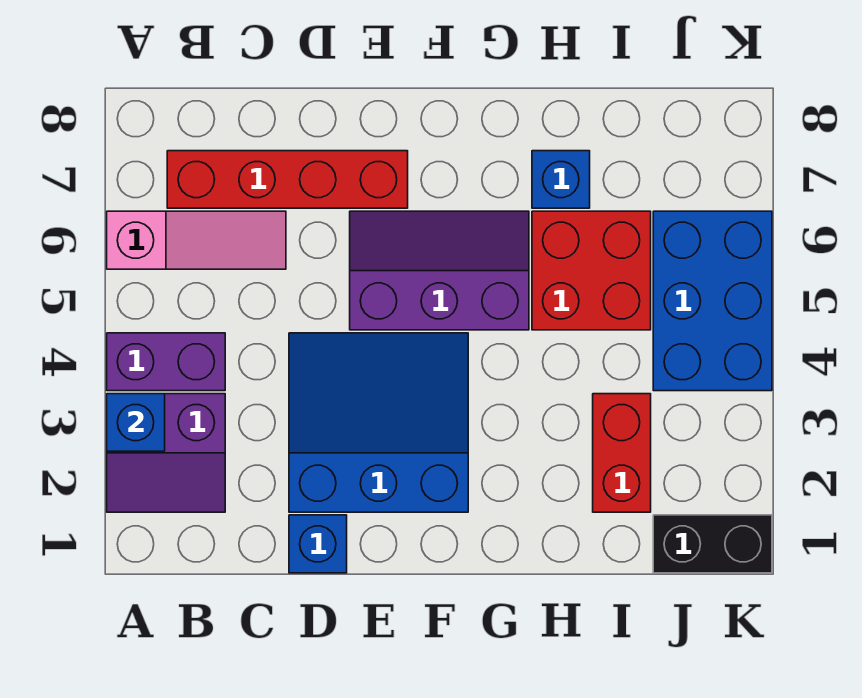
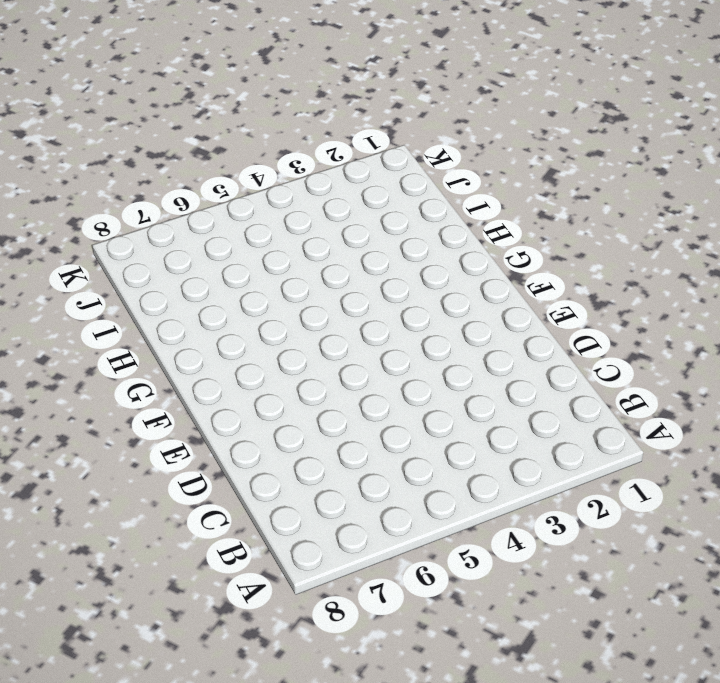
none -> purple 2x2 slope [107,394,225,512]
none -> purple 1x2 brick [107,333,225,391]
none -> pink 1x3 slope [107,211,286,269]

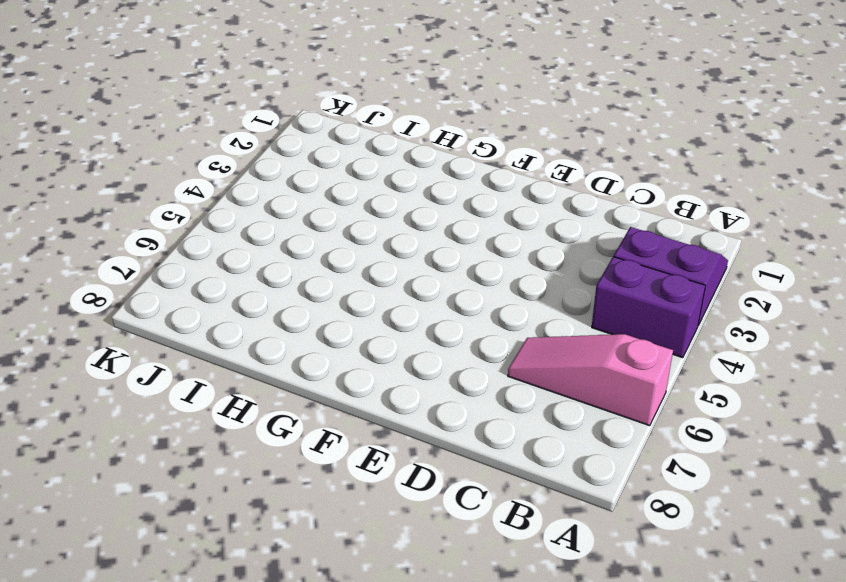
none -> red 1x4 brick [167,151,408,208]
none -> blue 1x1 brick [289,515,347,573]
none -> blue 3x3 slope [289,333,468,512]

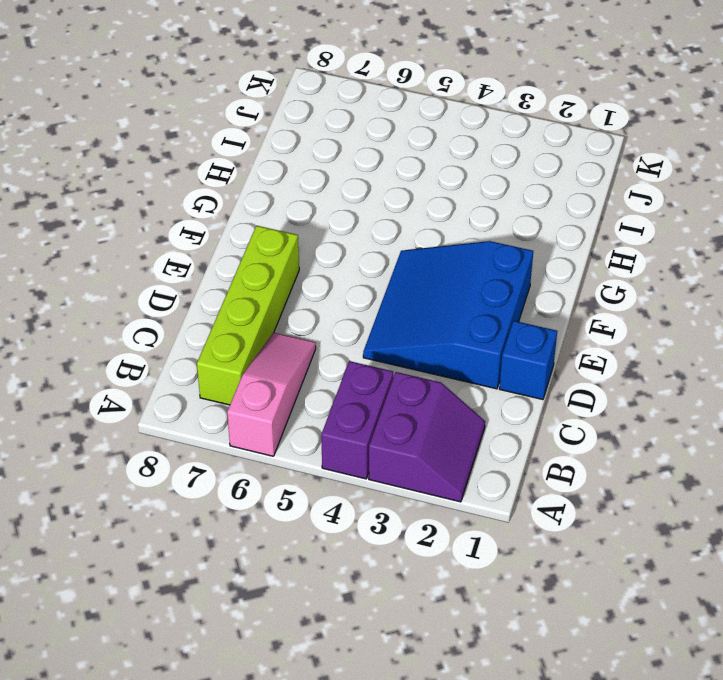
lime 1x4 brick [197,226,299,405] -> red 1x4 brick [167,151,408,208]
none -> purple 2x3 slope [350,211,529,330]
none -> red 2x2 brick [532,211,651,330]
none -> blue 1x1 brick [532,151,590,208]

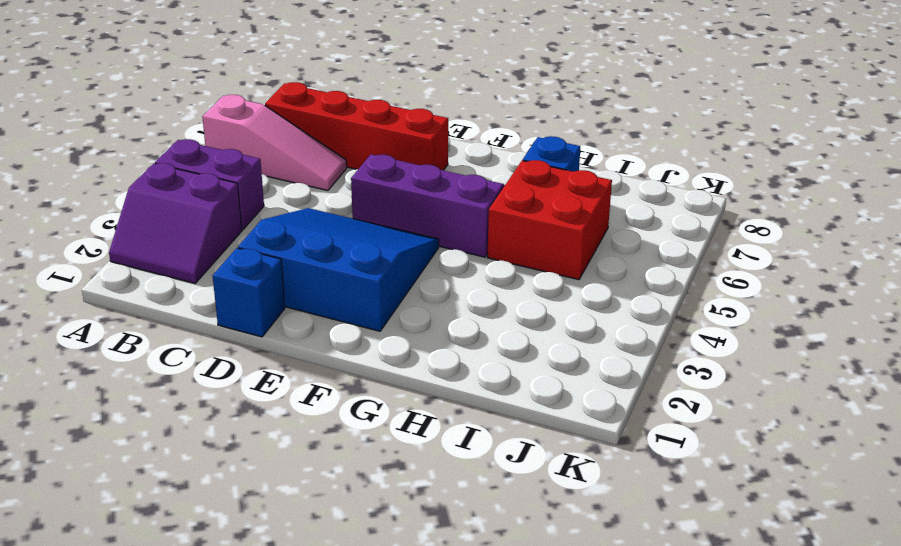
none -> red 1x2 brick [593,394,651,512]
none -> black 1x2 brick [653,515,772,573]
none -> blue 2x3 brick [653,211,772,391]

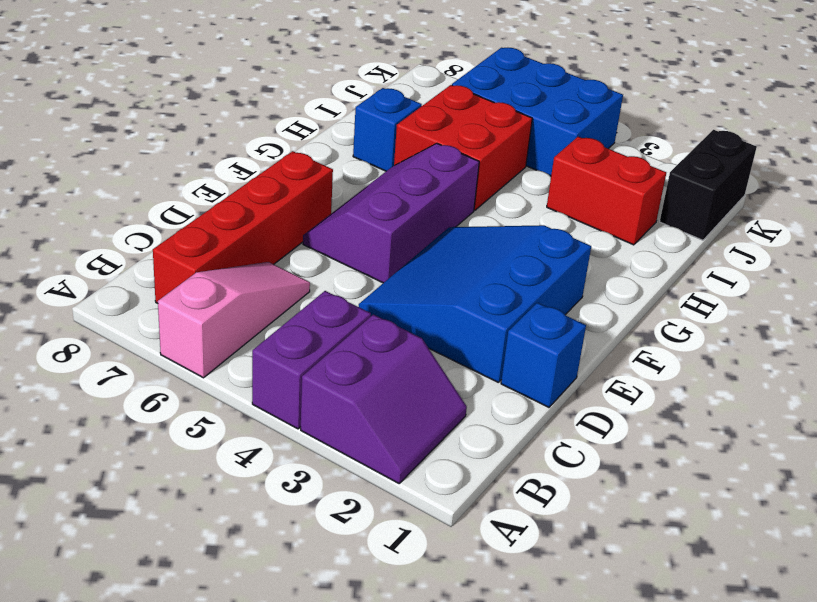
none -> blue 1x1 brick [107,394,165,451]

